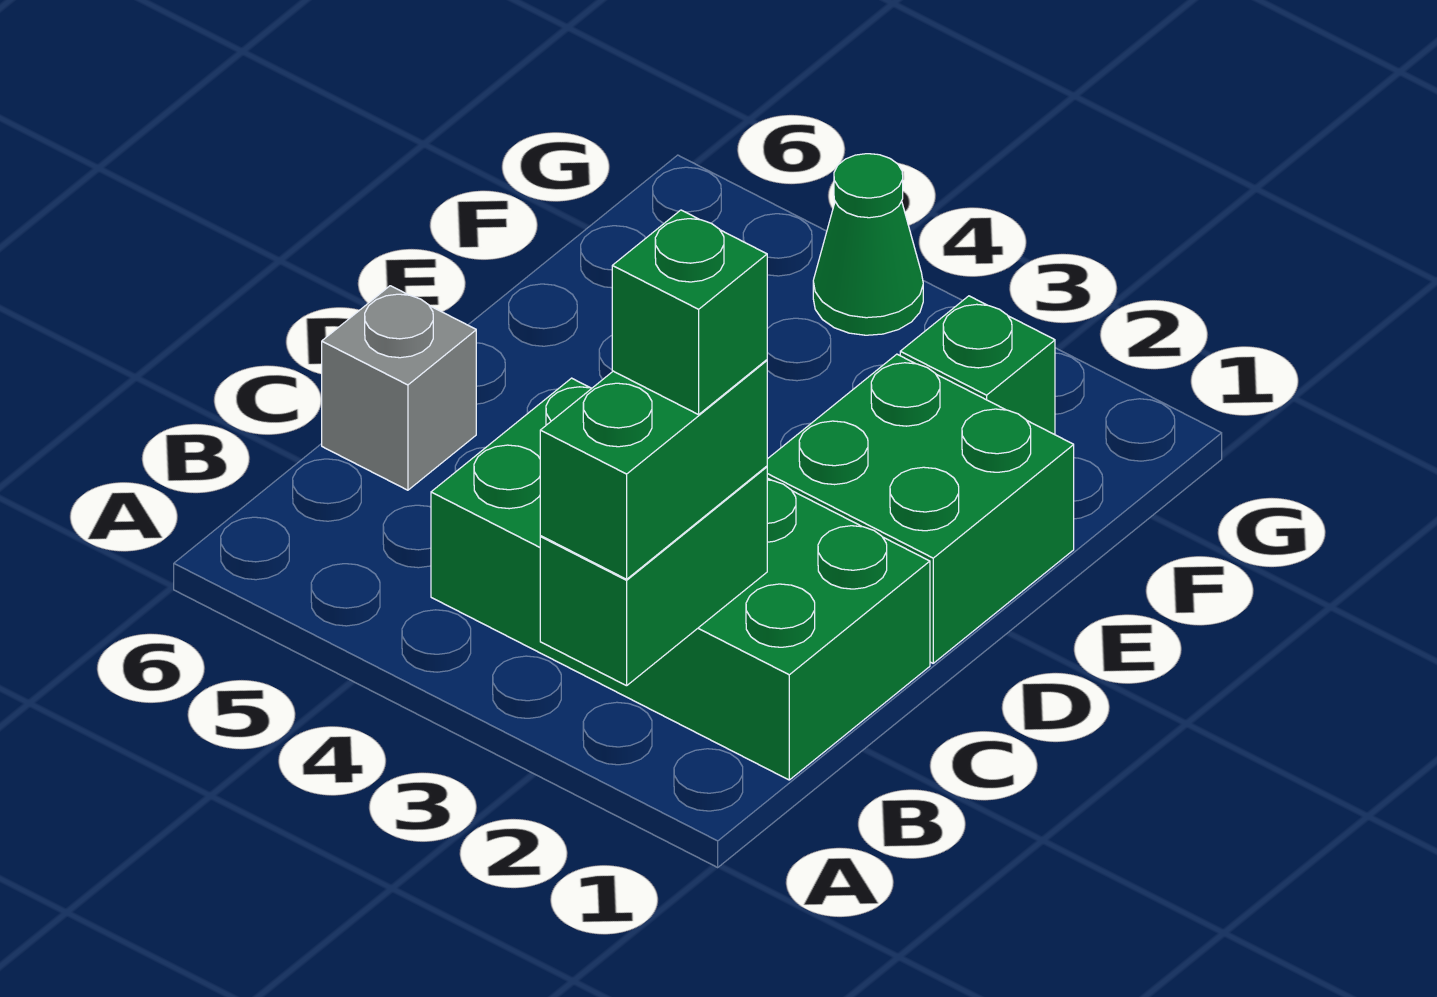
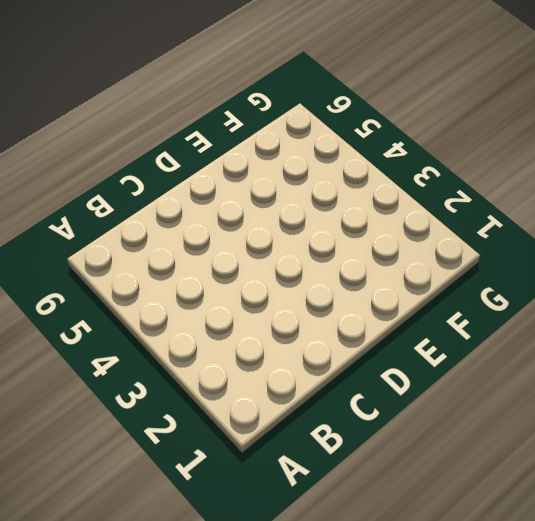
none -> green 2x4 brick [431,378,930,780]
none -> grey 1x1 brick [322,286,476,490]

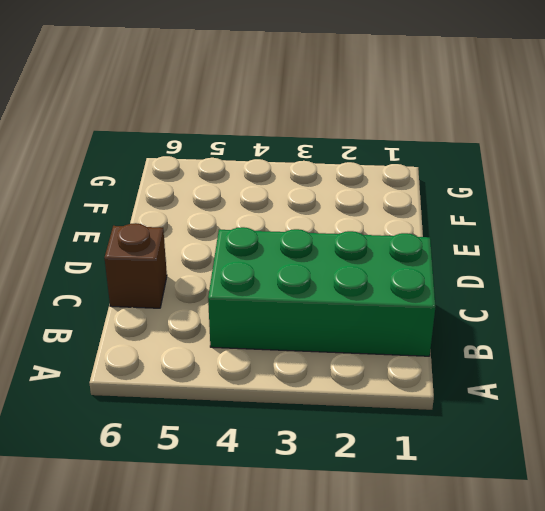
brown 1x1 brick [105,223,167,308] -> grey 1x1 brick [322,286,476,490]
none -> green 2x2 brick [767,354,1074,663]
none -> green 1x1 brick [900,296,1055,435]

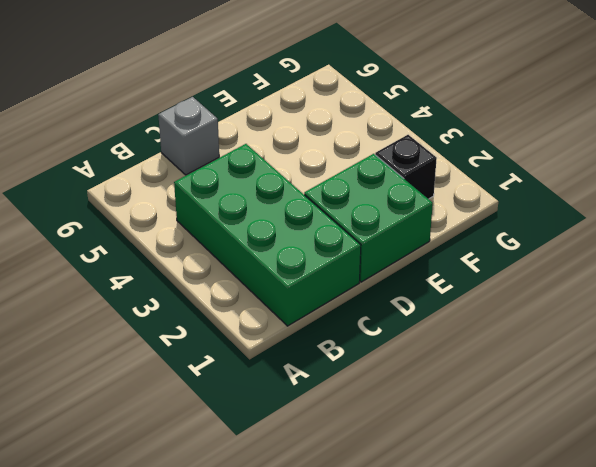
black 1x1 brick [375,135,437,199] -> green 1x1 brick [900,296,1055,435]
none -> green 1x1 cone [813,154,923,335]
none -> green 1x2 brick [540,466,767,686]

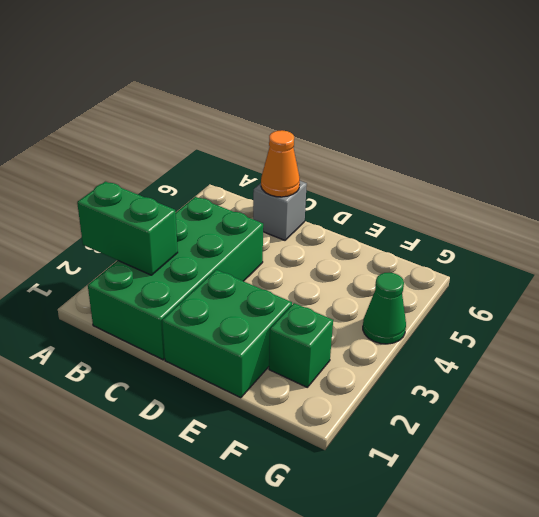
orange 1x1 cone [261,130,300,197] -> none
none -> green 1x2 brick [540,360,767,579]
none -> green 1x1 brick [612,210,767,415]

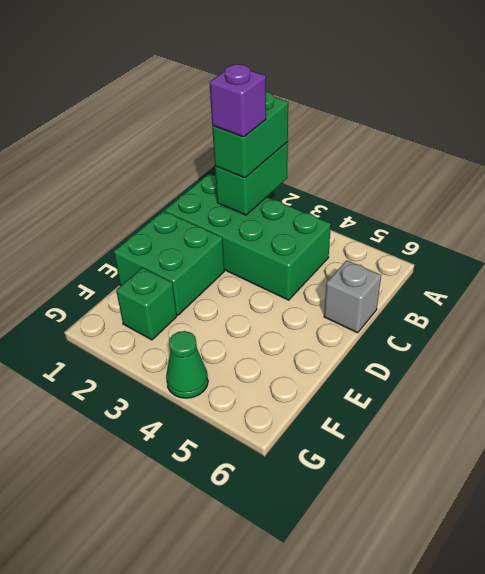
purple 1x1 brick [209,64,266,137] -> green 1x1 brick [612,210,767,415]

